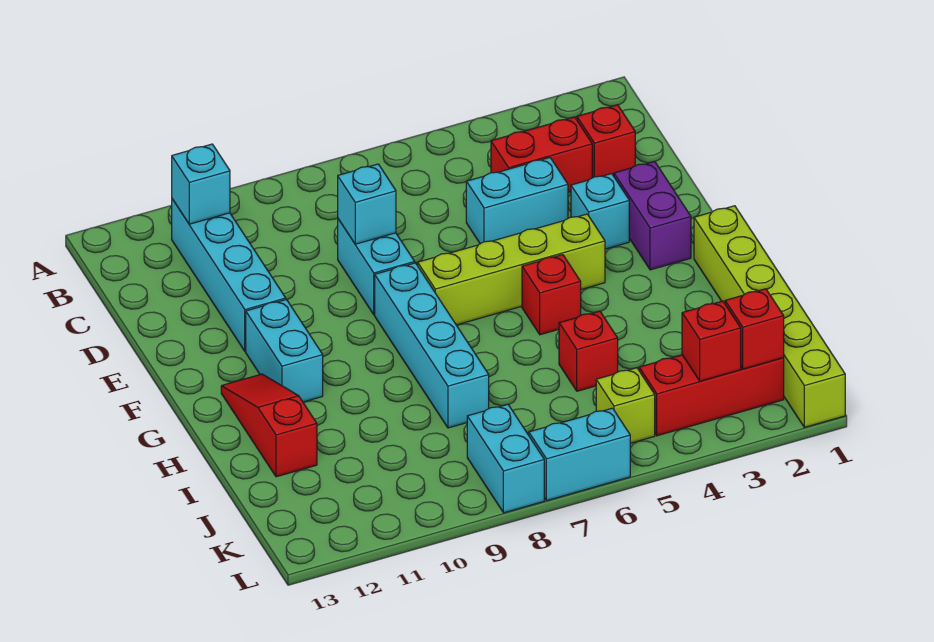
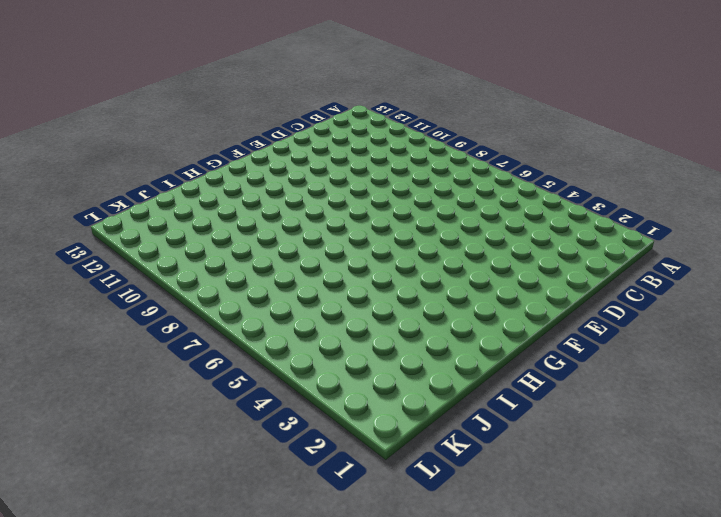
none -> cyan 1x4 brick [172,199,286,351]
none -> red 1x1 brick [577,105,635,178]
none -> red 1x2 brick [491,117,592,192]

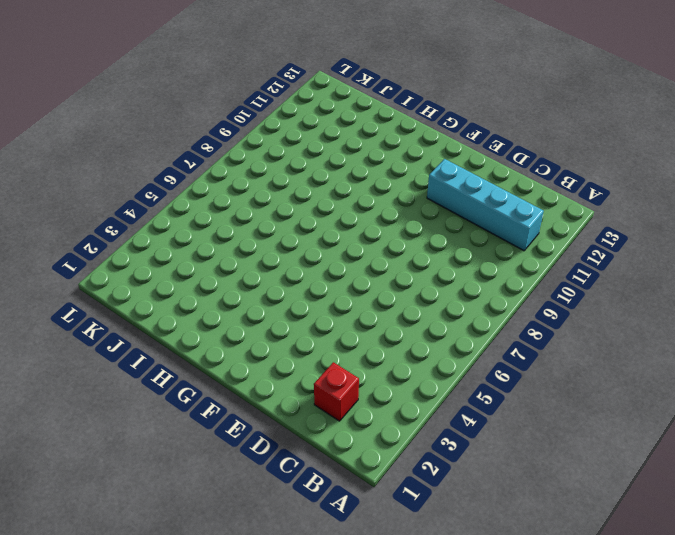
none -> red 1x2 brick [491,117,592,192]
none -> cyan 1x2 brick [466,158,568,244]
none -> cyan 1x2 brick [338,219,415,315]

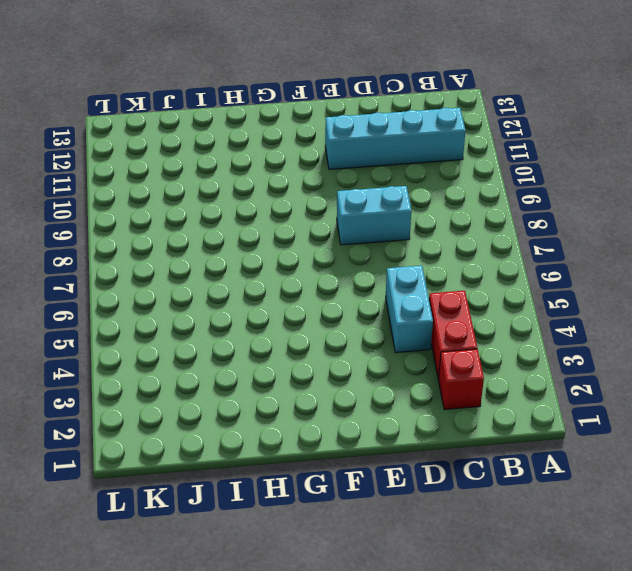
none -> purple 1x2 brick [614,161,691,270]
none -> cyan 1x1 brick [571,174,629,249]
none -> lime 1x4 brick [418,214,605,325]

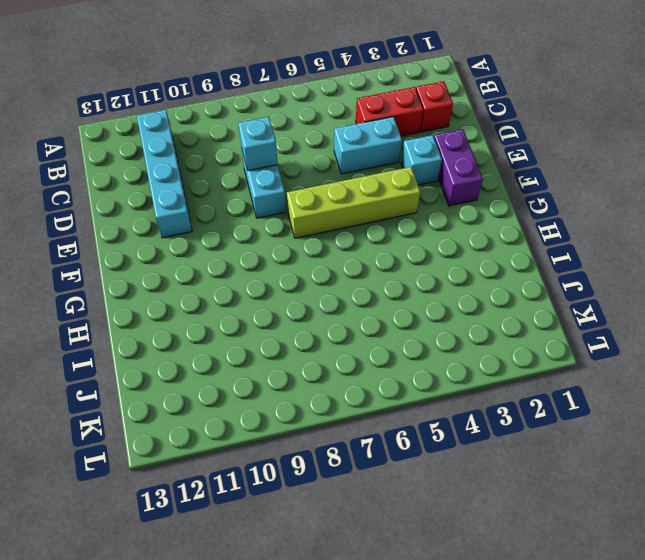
none -> cyan 1x4 brick [375,263,489,428]
none -> cyan 1x2 brick [246,300,323,402]
none -> lime 1x6 brick [694,206,845,427]

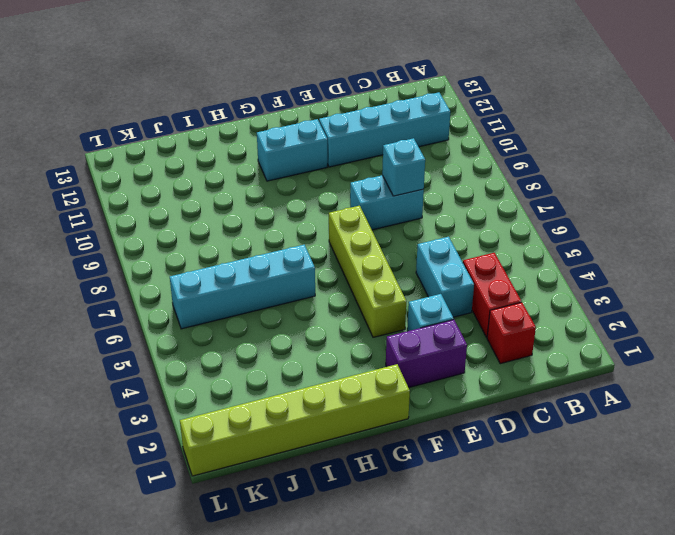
cyan 1x4 brick [170,245,315,329] -> cyan 1x4 brick moved to [375,263,489,428]
none -> red 1x1 brick [522,255,581,335]
none -> red 1x3 slope [221,374,317,477]
none -> red 1x1 brick [559,311,618,391]

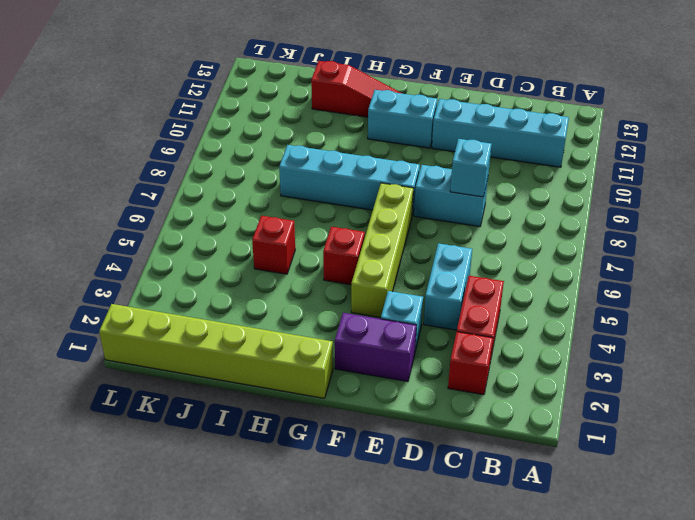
none -> red 1x3 brick [639,355,784,436]
none -> lime 1x1 brick [596,368,655,443]
none -> cyan 1x2 brick [467,404,544,513]

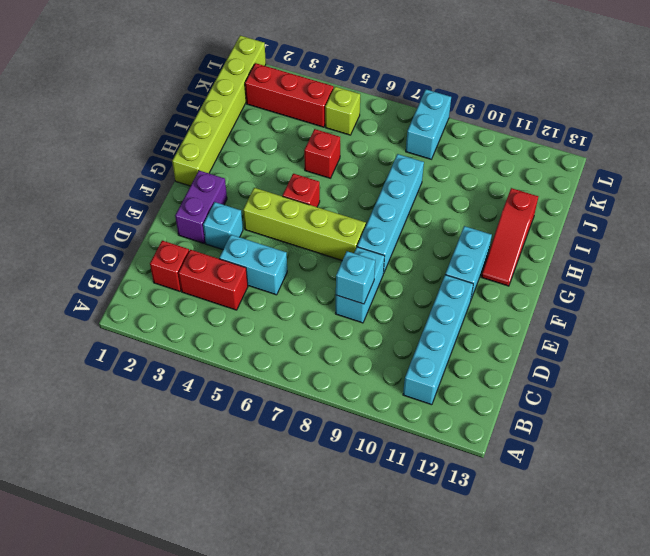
none -> cyan 1x2 brick [529,408,630,501]
none -> cyan 1x1 brick [172,144,230,224]
none -> red 1x1 brick [725,289,784,369]

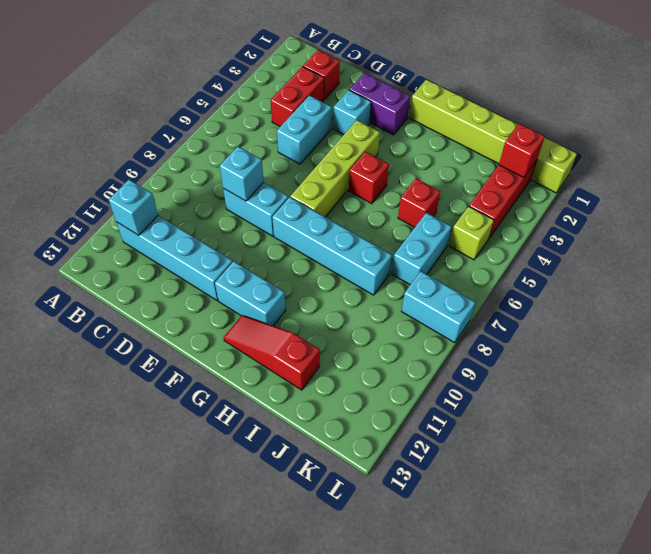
cyan 1x2 brick [392,213,452,285] -> cyan 1x2 brick moved to [529,408,630,501]
none -> red 1x1 brick [682,301,741,381]

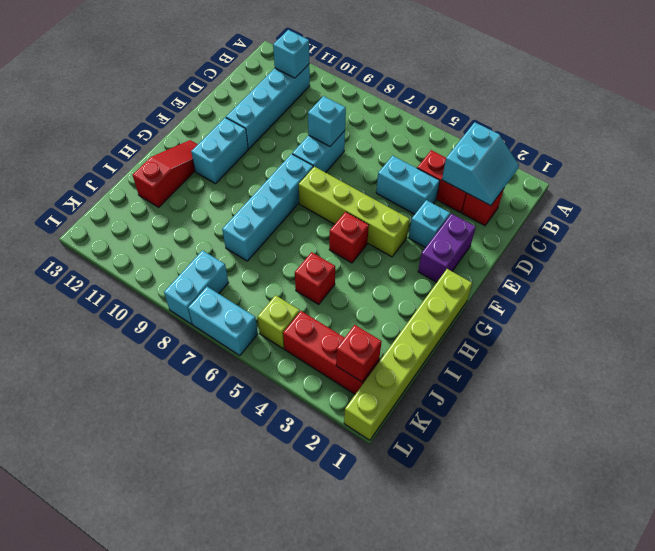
cyan 2x2 slope [442,122,519,206] -> none
none -> red 1x1 brick [682,301,741,381]

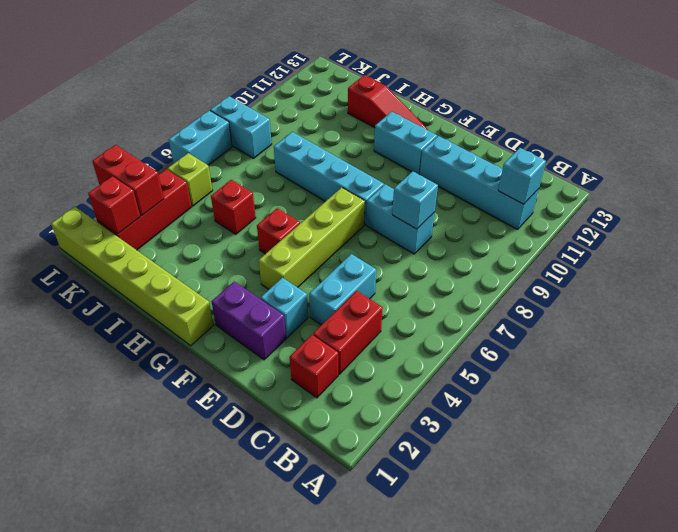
red 1x2 brick [92,145,164,216] -> red 1x1 brick [682,301,741,381]

